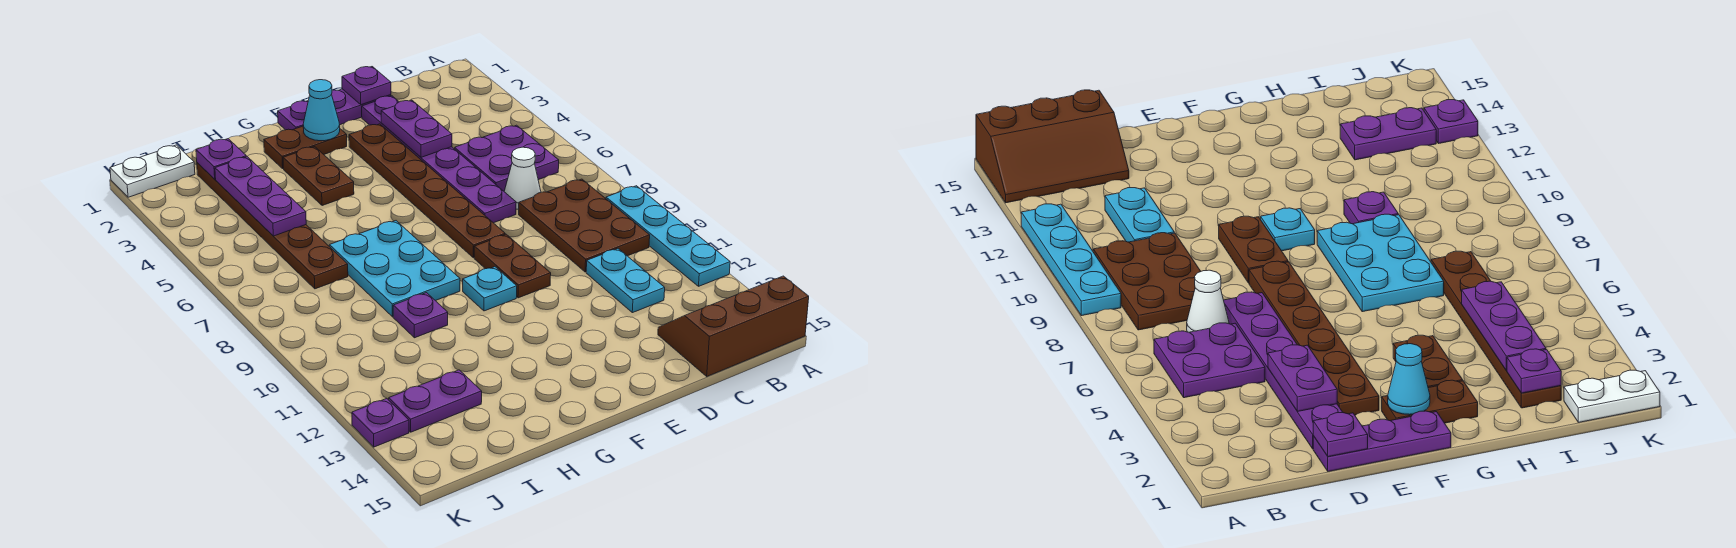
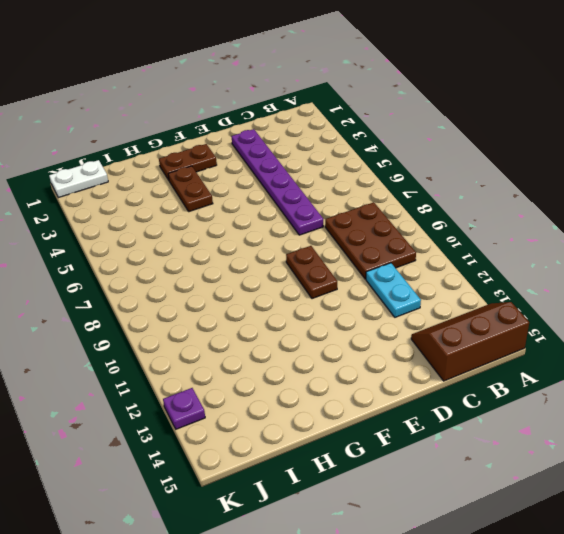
none -> cyan 1x4 plate [606,186,730,286]
none -> purple 2x2 plate [455,125,559,191]
none -> white 1x1 cone [504,147,541,209]

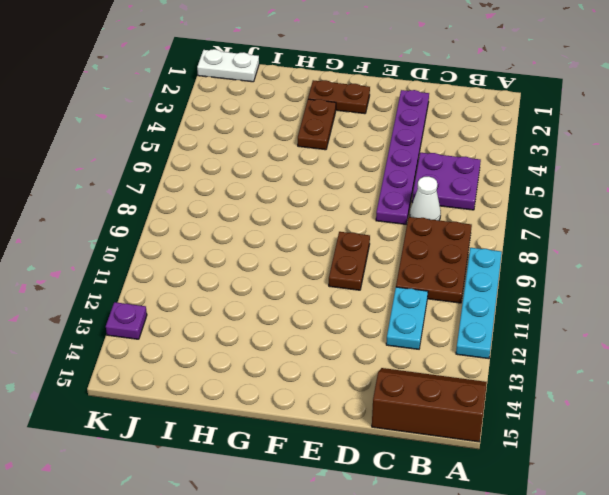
none -> purple 1x3 plate [278,89,391,130]
none -> brown 1x6 plate [349,124,505,258]
none -> cyan 1x1 plate [463,267,517,311]

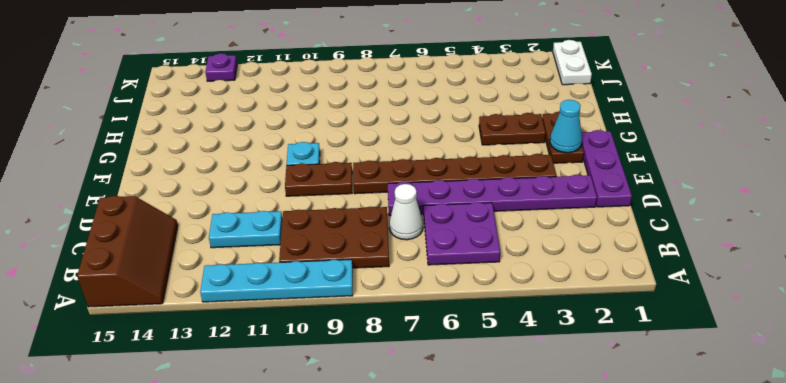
none -> cyan 2x3 plate [329,221,460,317]
none -> purple 1x1 plate [393,293,448,338]
none -> brown 1x6 plate [197,163,348,289]

